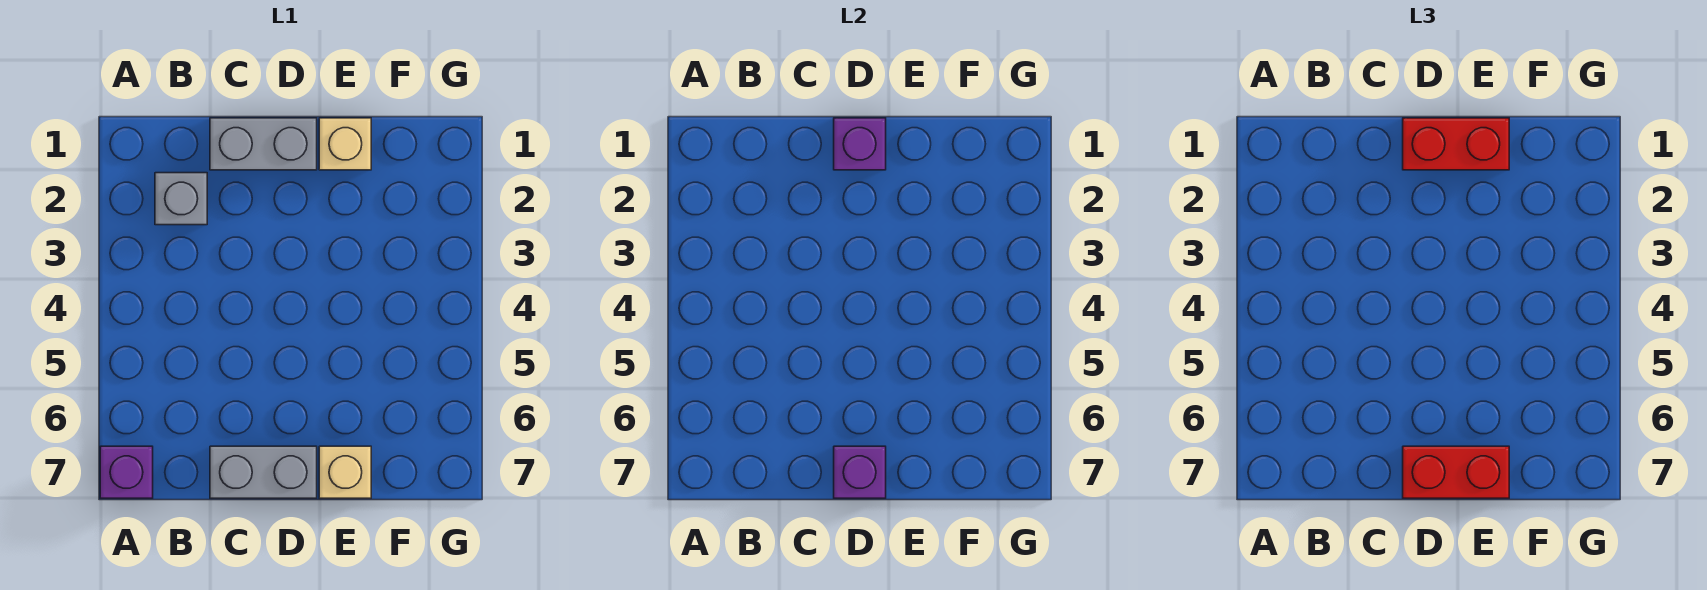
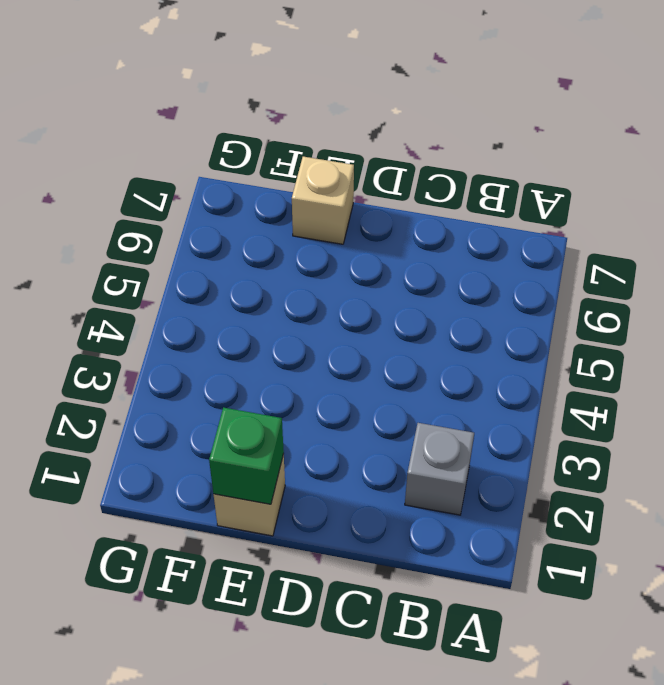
green 1x1 brick [209,407,284,504] -> none
none -> purple 1x1 brick [100,446,153,498]
none -> grey 1x2 brick [210,118,317,170]

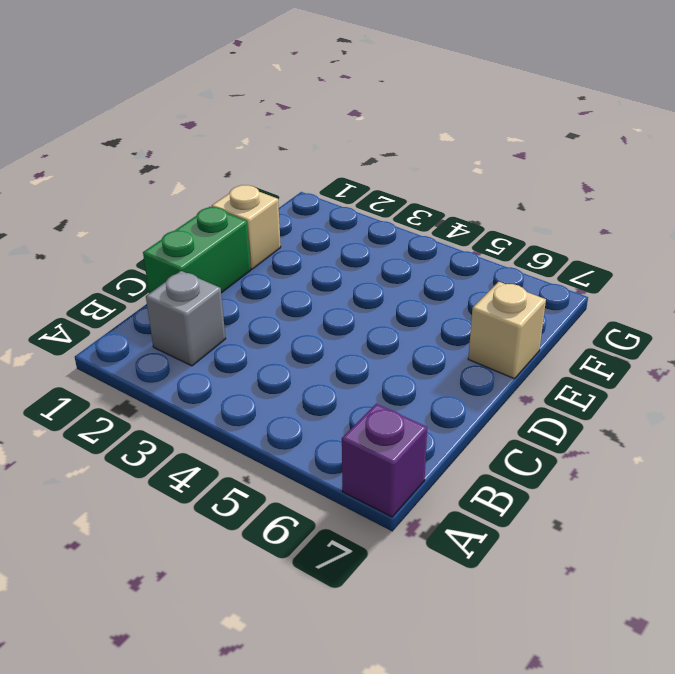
green 1x2 brick [143,207,251,293] -> grey 1x2 brick [210,118,317,170]
none -> grey 1x2 brick [210,446,317,498]
none -> purple 1x1 brick [834,118,886,170]

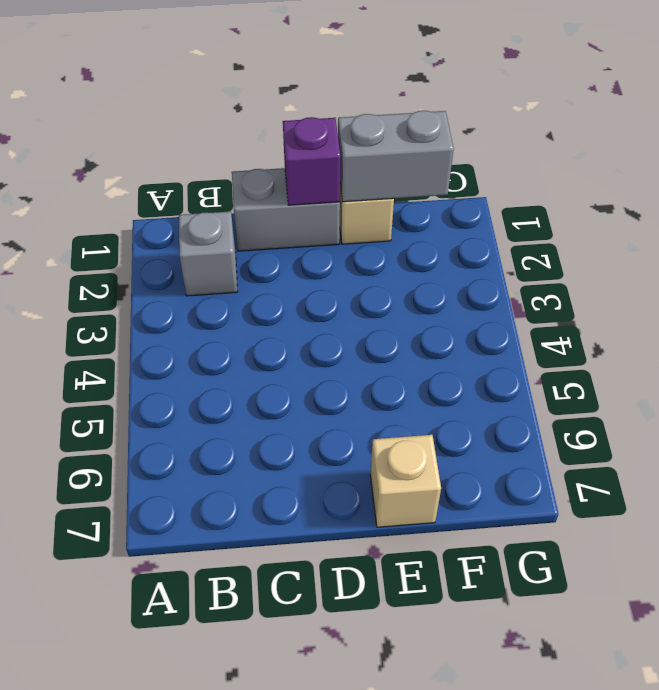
grey 1x2 brick [338,111,454,202] -> grey 1x2 brick moved to [210,446,317,498]
none -> purple 1x1 brick [100,446,153,498]
none -> purple 1x1 brick [834,446,886,498]

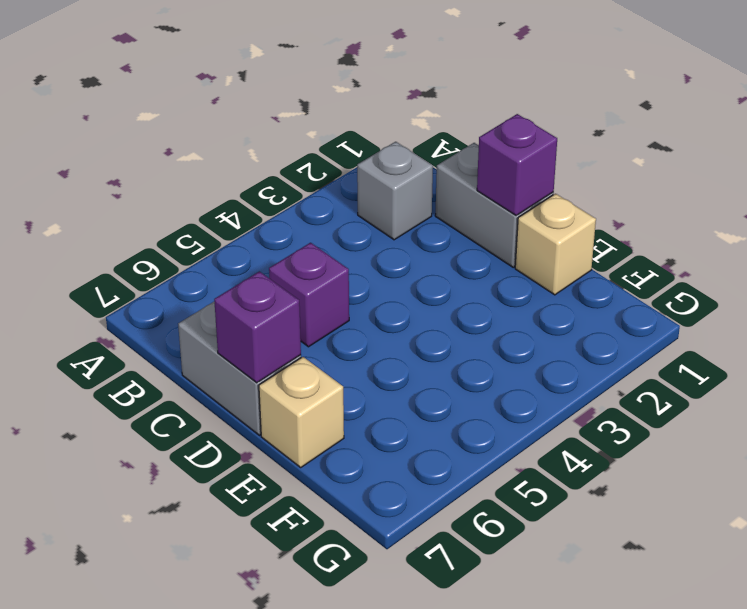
purple 1x1 brick [269,243,349,347] -> purple 1x1 brick moved to [100,446,153,498]
none -> red 1x2 brick [1403,118,1509,170]
none -> red 1x2 brick [1403,446,1509,498]

